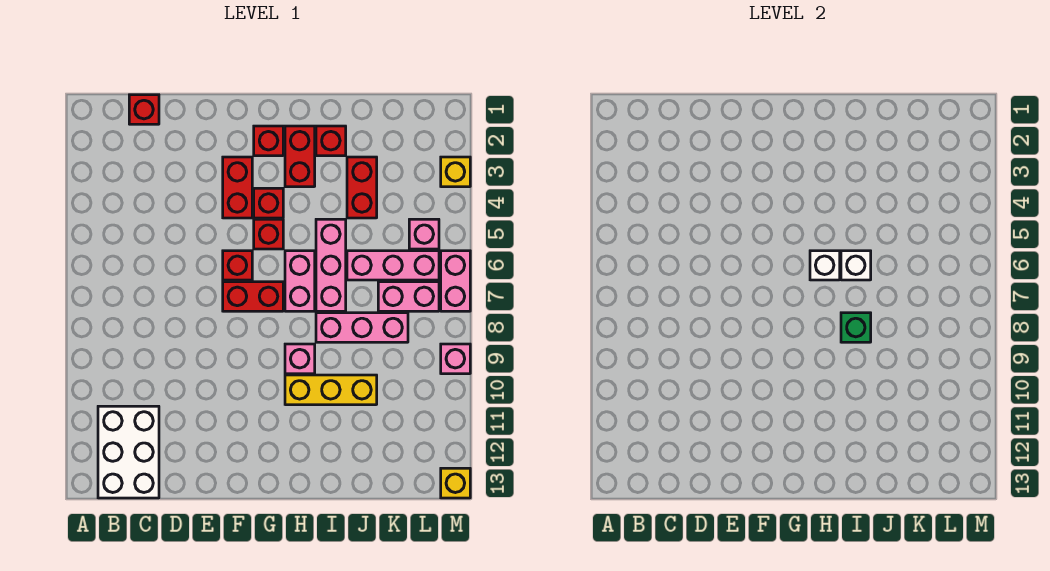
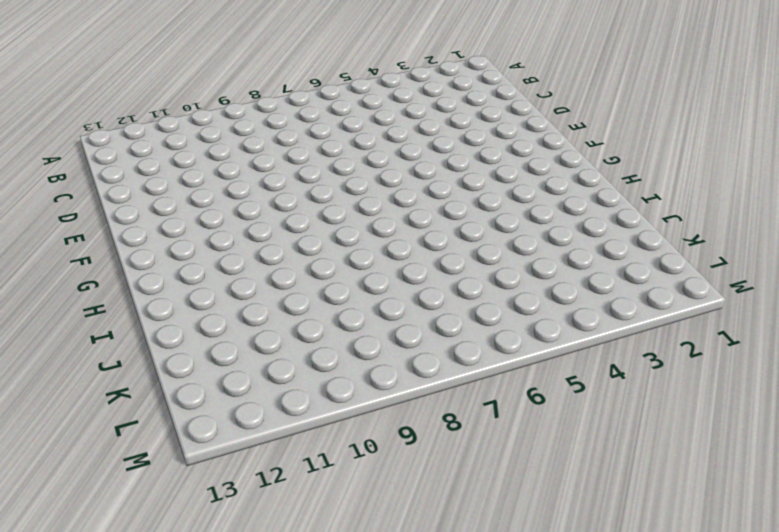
none -> white 2x3 brick [98,406,159,498]
none -> red 1x1 brick [129,95,159,124]
none -> red 1x2 brick [223,157,252,218]

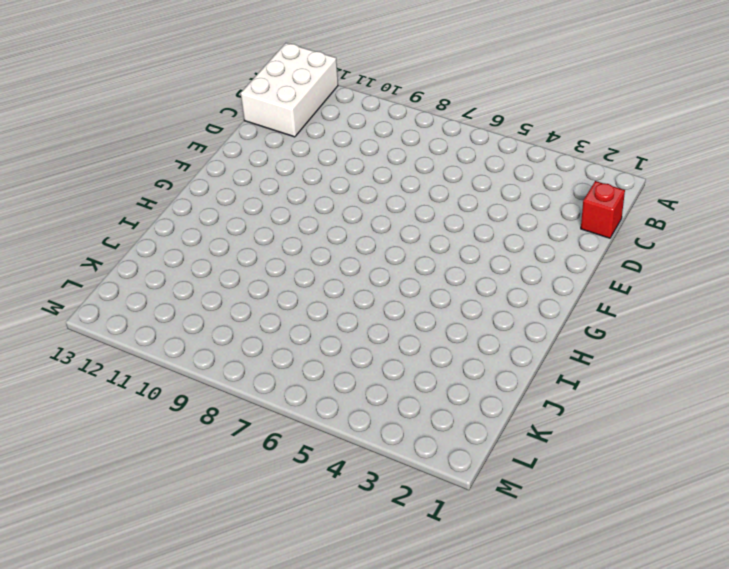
white 2x3 brick [241,43,338,137] -> white 2x3 brick turned to [98,406,159,498]
none -> red 1x2 brick [223,157,252,218]
none -> red 1x1 brick [223,251,252,280]
none -> red 1x2 brick [223,282,283,311]

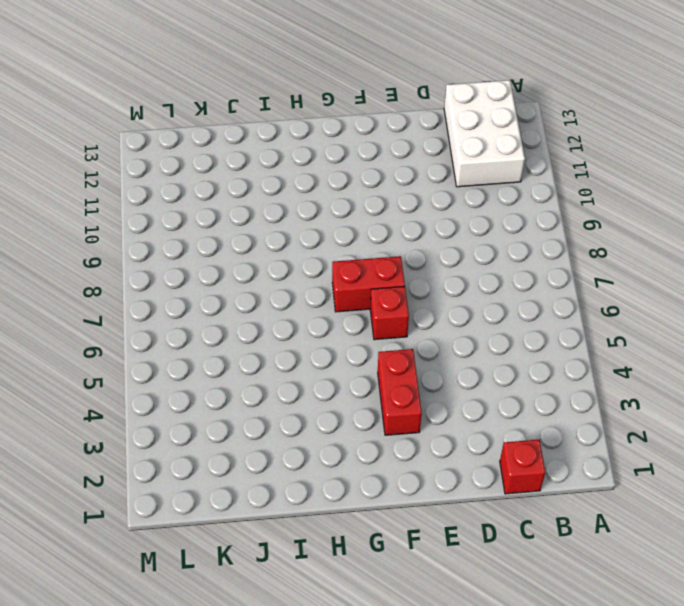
none -> red 1x1 brick [254,126,283,156]
none -> red 1x1 brick [254,188,283,218]
none -> red 1x1 brick [254,219,283,249]

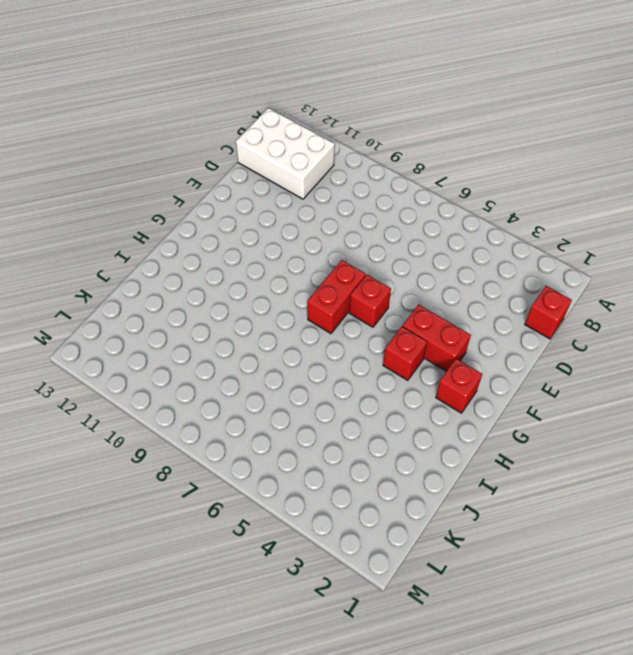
none -> red 1x1 brick [254,219,283,249]
none -> red 1x2 brick [285,126,315,187]
none -> pink 1x2 brick [285,251,315,311]

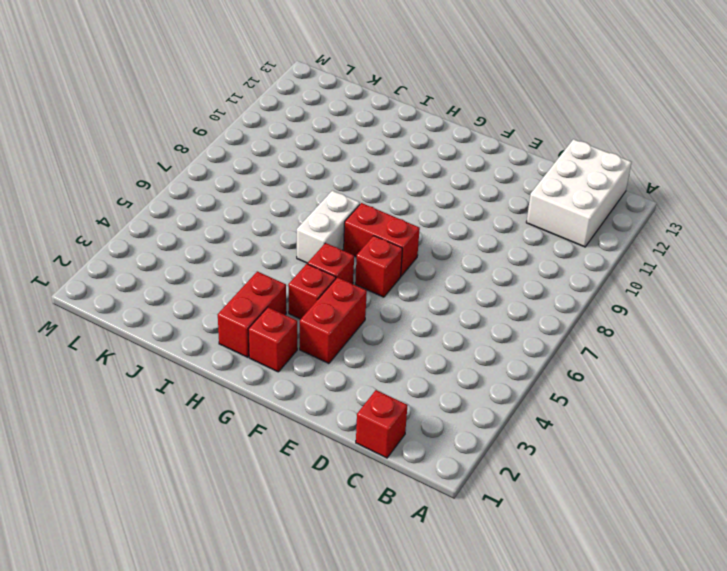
white 1x2 brick [297,191,360,263] -> pink 1x2 brick [285,251,315,311]
none -> pink 1x1 brick [285,344,315,374]
none -> yellow 1x3 brick [285,375,377,405]
none -> red 1x1 brick [316,126,346,156]

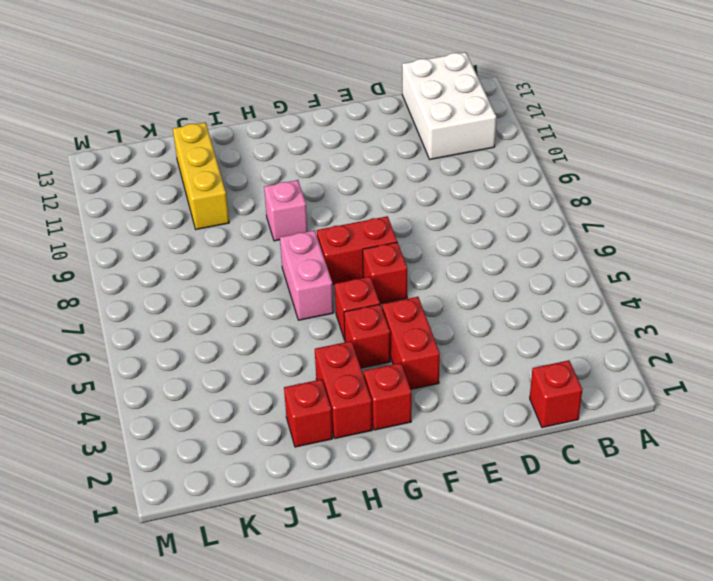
yellow 1x3 brick [173,122,229,229] -> yellow 1x3 brick turned to [285,375,377,405]
none -> pink 1x3 brick [316,219,346,311]
none -> pink 1x3 brick [316,313,408,342]
none -> red 1x2 brick [347,157,377,218]

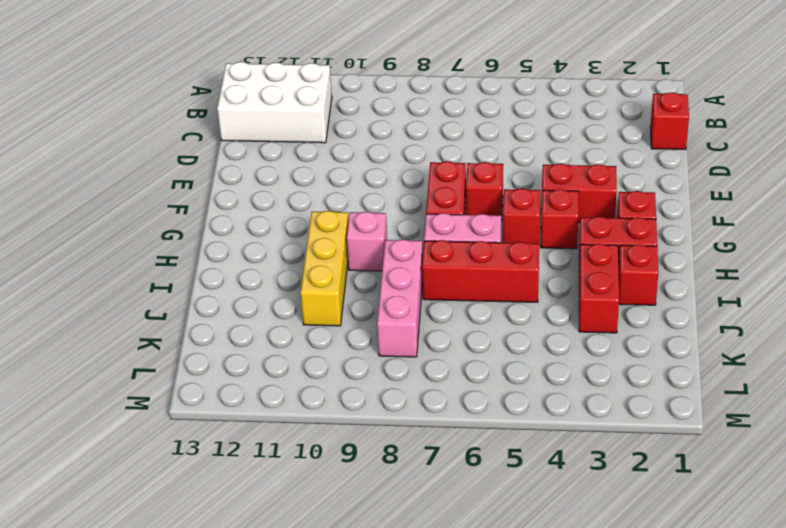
red 1x2 brick [579,244,619,333] -> red 1x2 brick turned to [347,157,377,218]
red 1x3 brick [422,240,539,302] -> pink 1x3 brick [316,219,346,311]
none -> pink 1x3 brick [347,251,439,280]
none -> pink 1x2 brick [378,282,439,311]
none -> pink 1x1 brick [409,219,439,249]

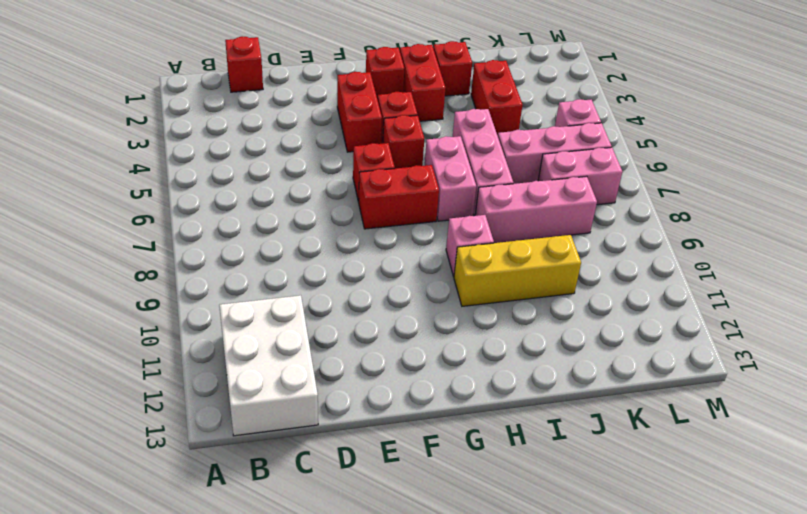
none -> yellow 1x1 brick [441,157,470,187]
none -> pink 1x2 brick [441,251,470,311]
none -> pink 1x1 brick [441,344,470,374]

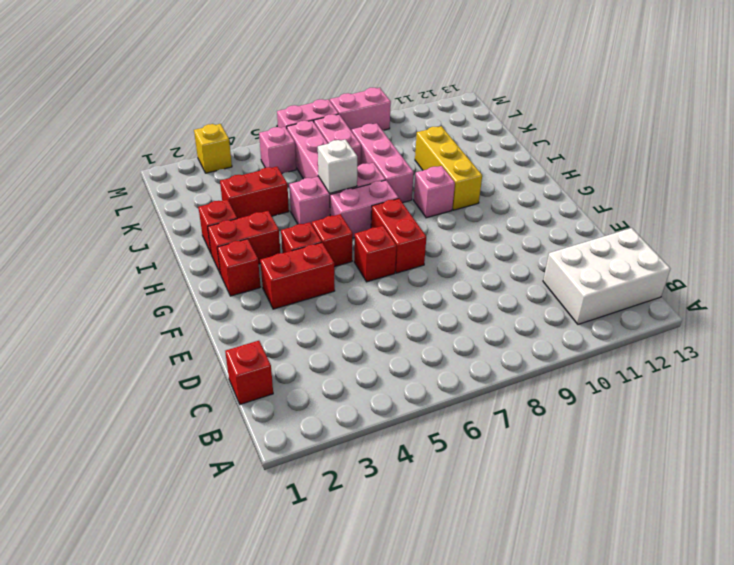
pink 1x2 brick [330,88,391,131] -> pink 1x1 brick [441,344,470,374]
none -> yellow 1x1 brick [441,468,470,498]
none -> white 1x1 brick [810,251,840,280]
none -> green 1x1 brick [841,313,871,342]

